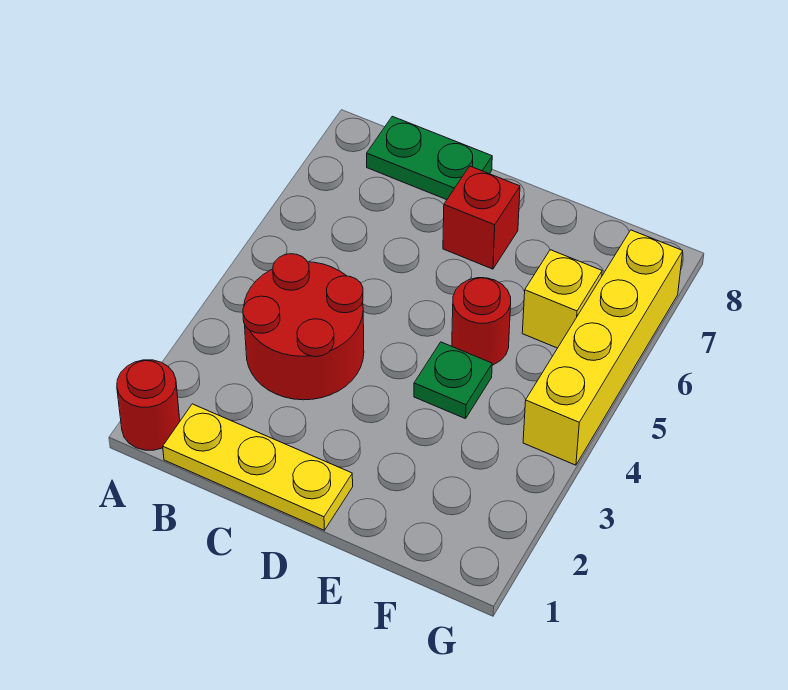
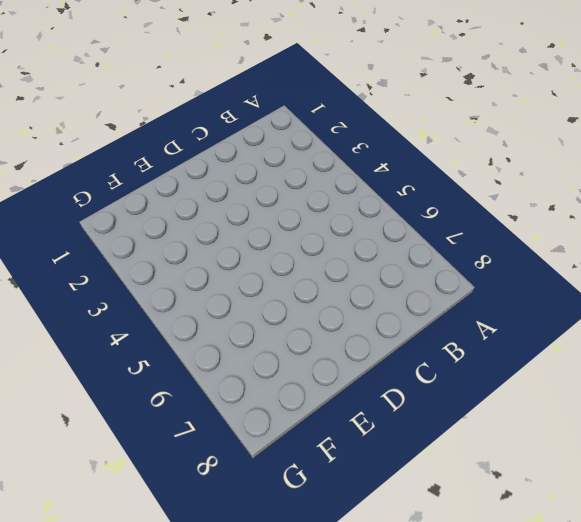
none -> red 1x1 round brick [117,360,180,450]
none -> yellow 1x3 plate [163,404,353,530]

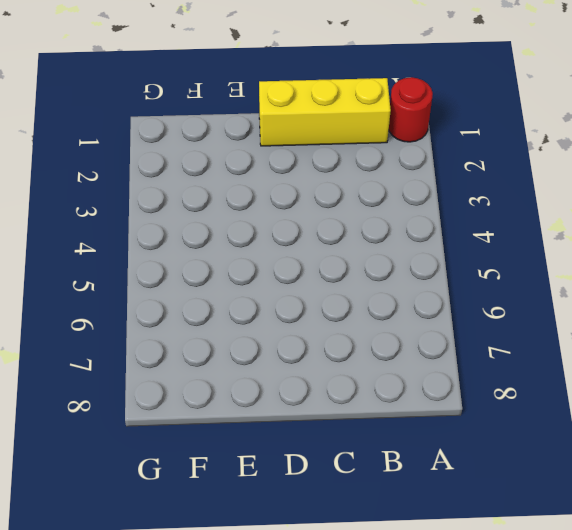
yellow 1x3 brick [259,78,391,146] -> yellow 1x3 plate [163,404,353,530]
none -> red 2x2 round brick [243,254,364,400]
none -> green 1x2 plate [367,116,492,200]

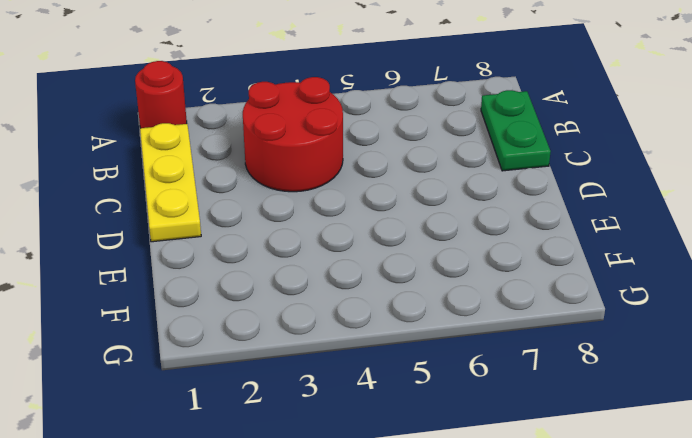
none -> red 1x1 brick [443,166,520,269]
none -> green 1x1 plate [414,342,492,419]

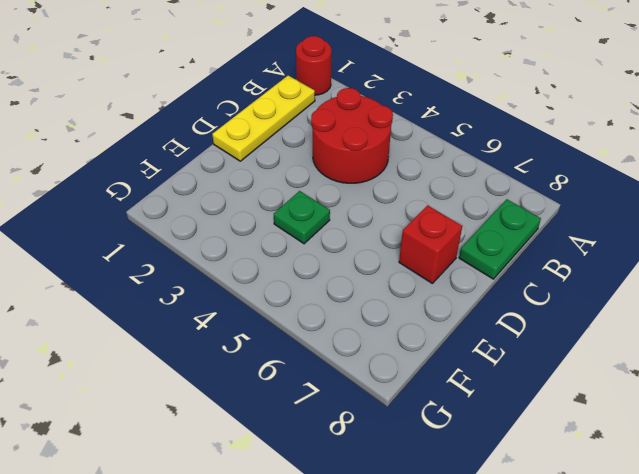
none -> red 1x1 round brick [452,278,511,365]
none -> yellow 1x1 brick [522,250,602,348]

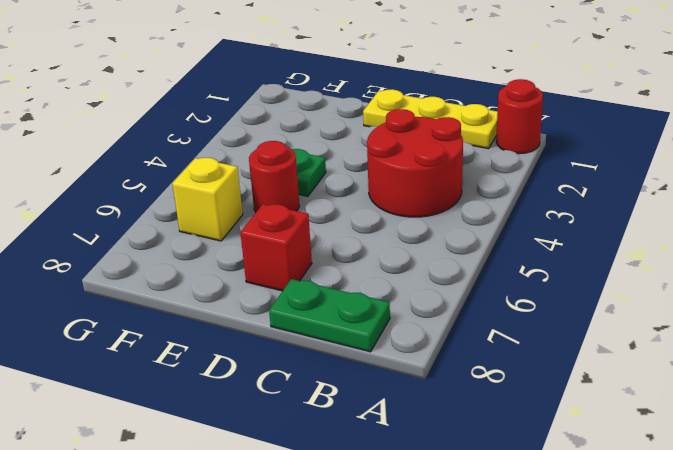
none -> yellow 1x4 brick [523,230,683,465]

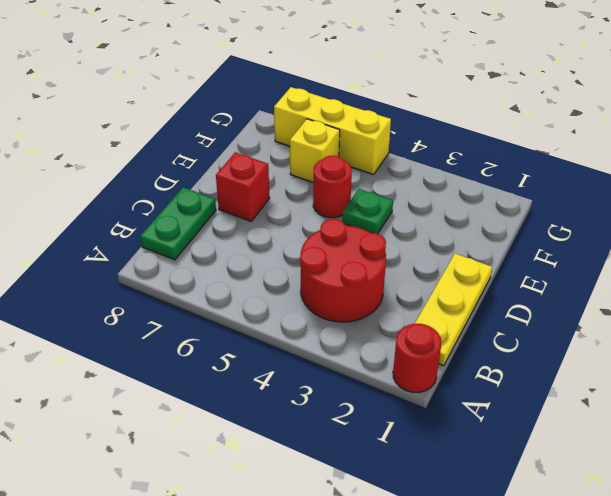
yellow 1x3 brick [274,87,391,175] -> yellow 1x4 brick [523,230,683,465]

